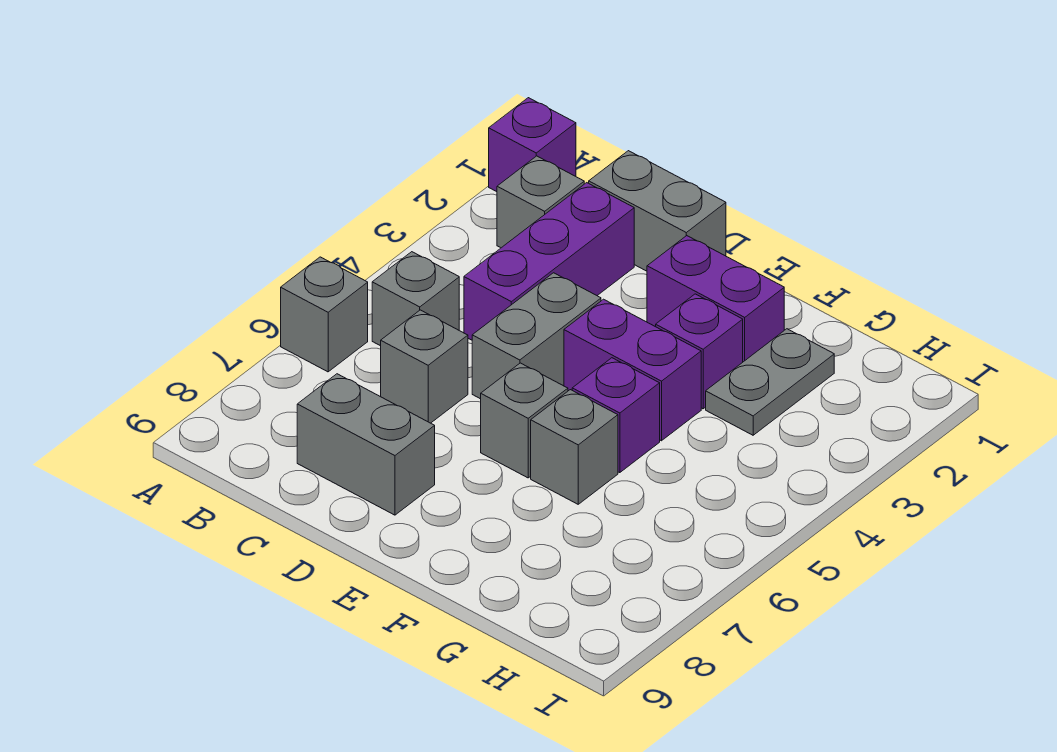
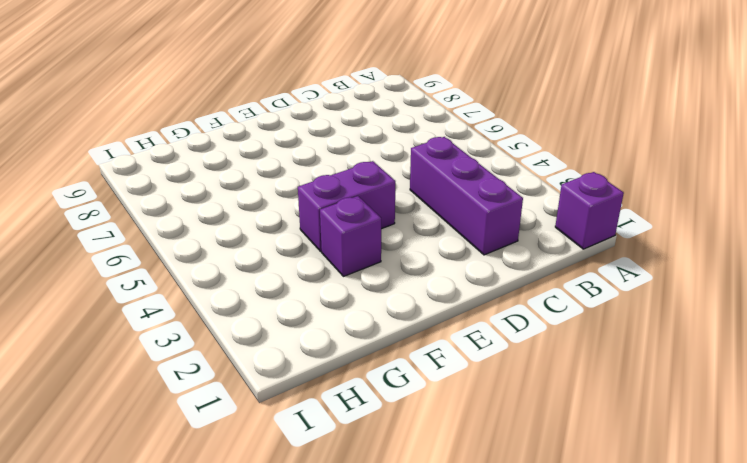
none -> grey 1x1 brick [281,257,368,372]
none -> grey 1x1 brick [497,156,584,248]
none -> grey 1x1 brick [372,252,459,346]

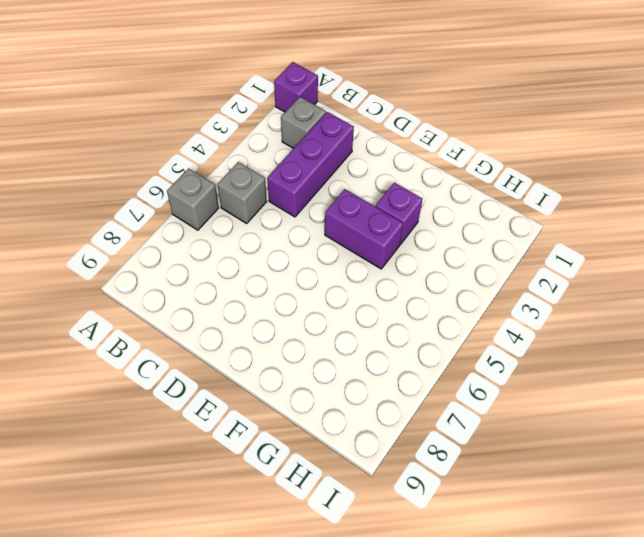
none -> grey 1x2 brick [589,151,726,271]
none -> grey 1x1 brick [381,310,468,423]
none -> grey 1x2 brick [297,374,435,515]

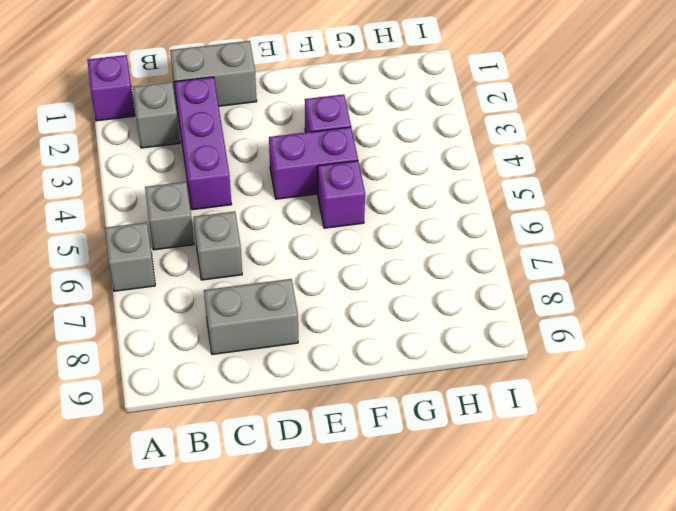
none -> grey 1x2 brick [472,273,601,399]
none -> purple 1x2 brick [647,236,784,362]
none -> grey 1x1 brick [481,363,568,478]

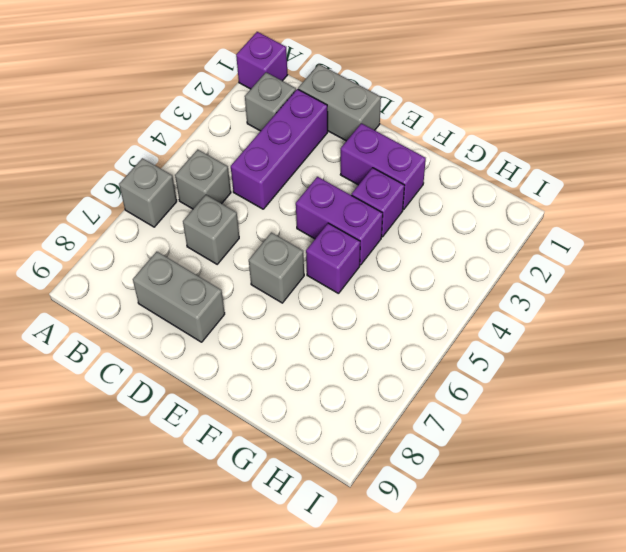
none -> grey 1x2 brick [472,273,601,399]
none -> grey 1x1 brick [531,390,618,504]
none -> grey 1x2 plate [706,329,834,435]

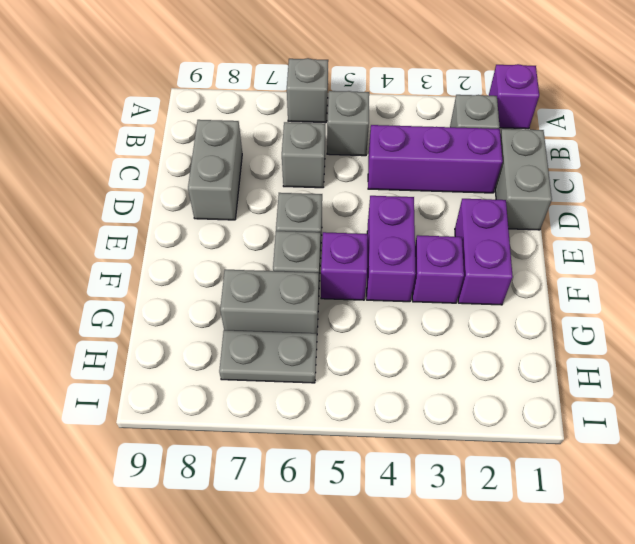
grey 1x2 brick [220,270,319,333] -> grey 1x2 brick moved to [472,273,601,399]
grey 1x2 plate [219,330,317,383] -> grey 1x2 plate moved to [706,329,834,435]

